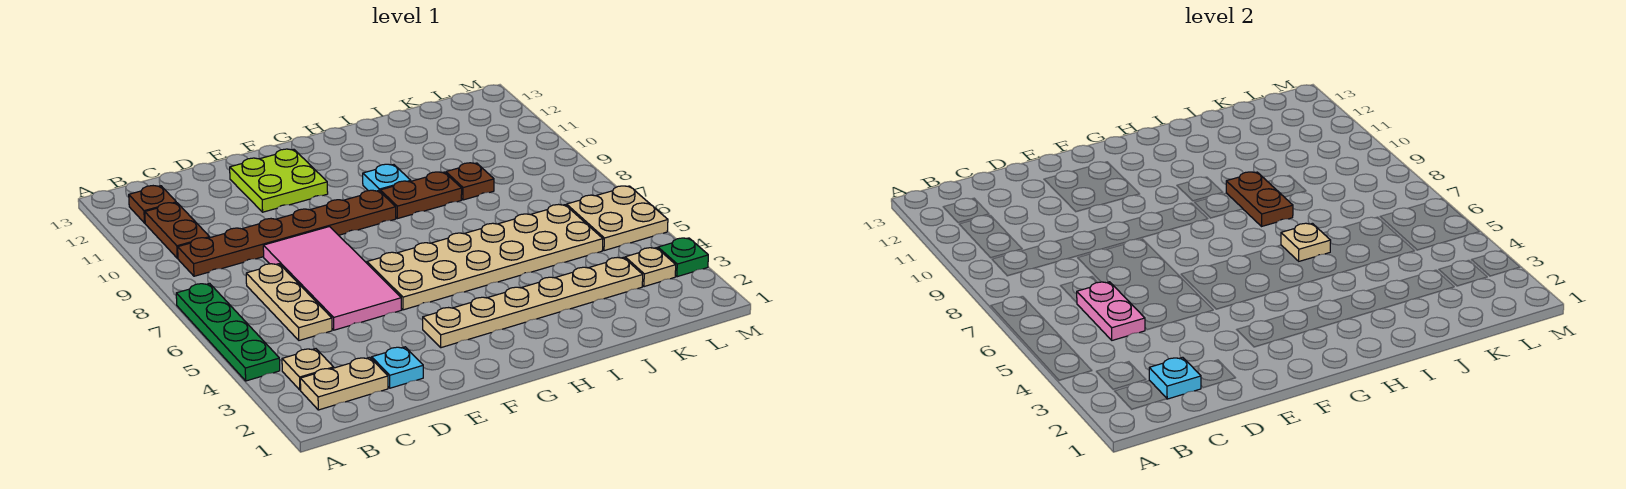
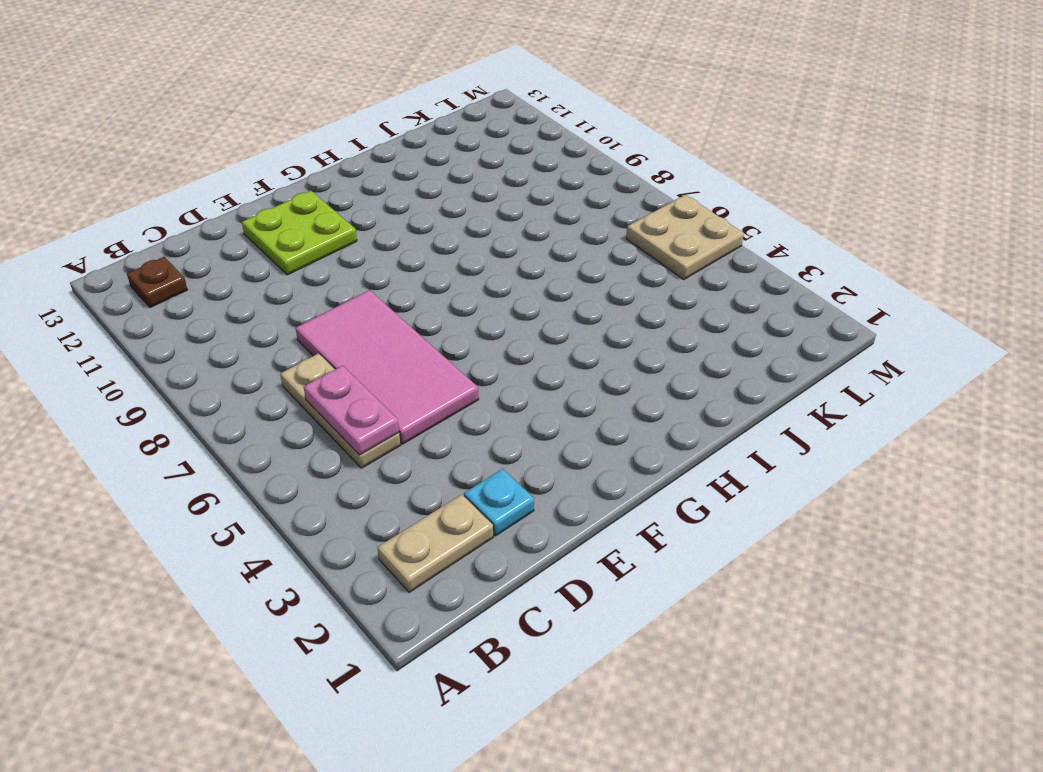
none -> green 1x4 plate [176,283,280,381]
none -> tan 1x1 plate [282,349,334,390]
none -> brown 1x6 plate [178,190,396,276]

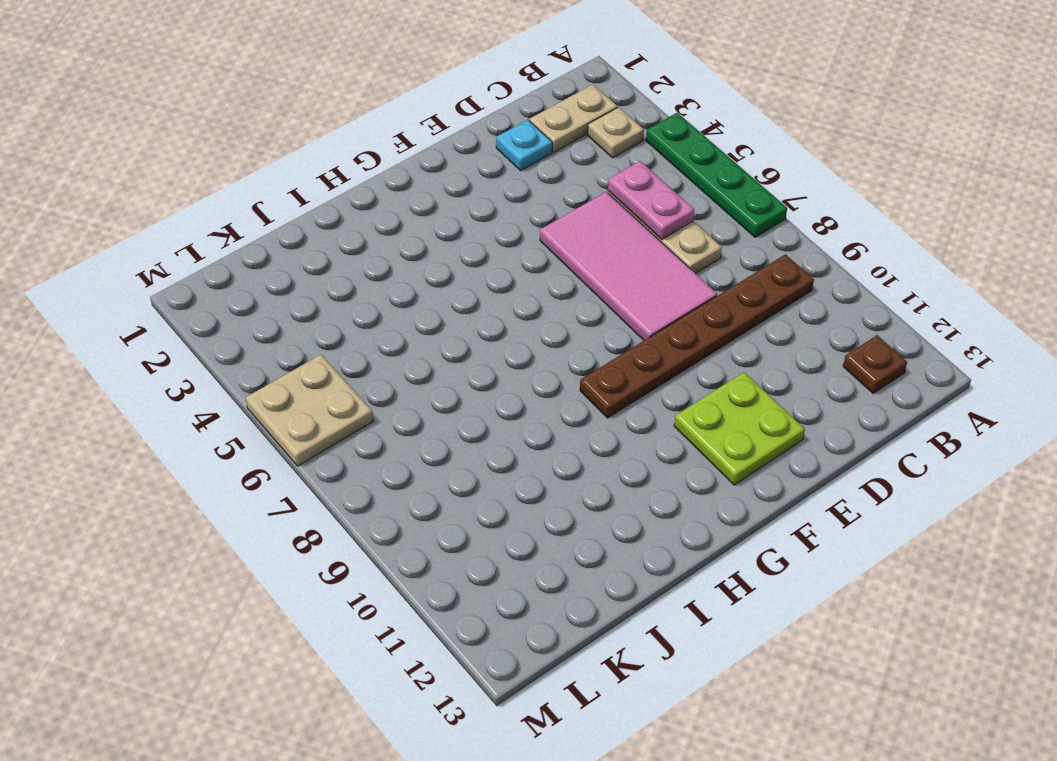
none -> brown 1x2 plate [145,203,210,258]
none -> tan 1x6 plate [423,257,643,348]
none -> tan 2x6 plate [367,204,603,310]

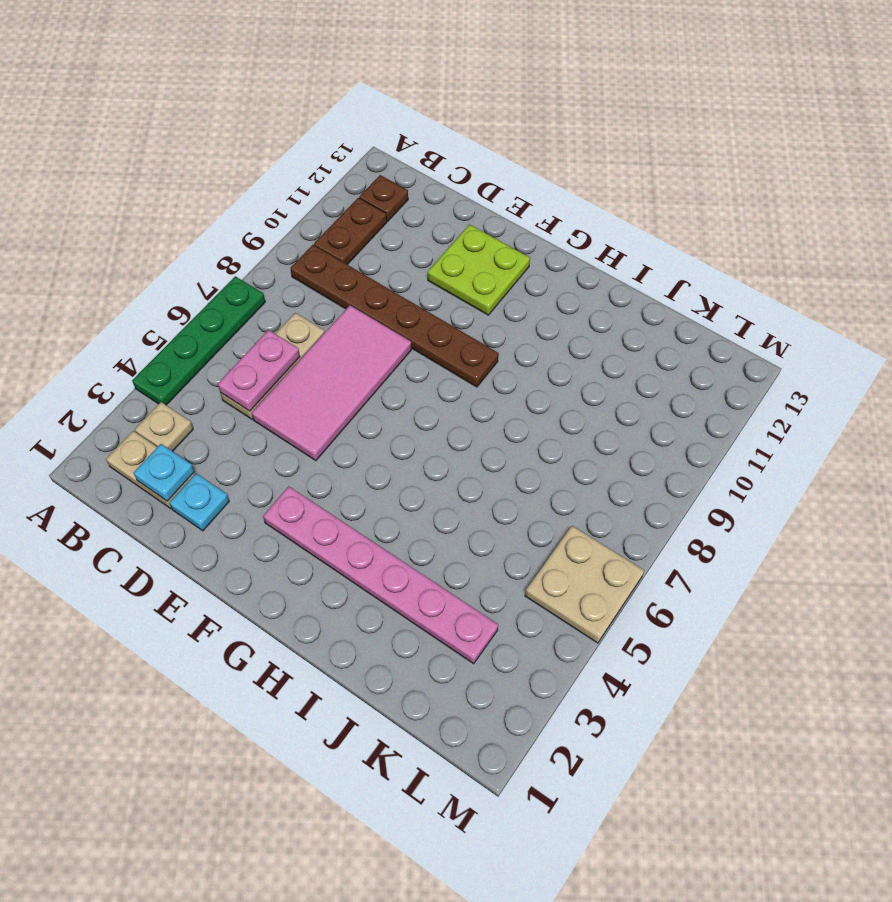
pink 1x6 plate [263,486,498,664] -> tan 1x6 plate [423,257,643,348]
none -> tan 2x6 plate [367,204,603,310]
none -> brown 1x2 plate [380,172,462,219]
none -> cyan 1x1 plate [363,164,411,191]

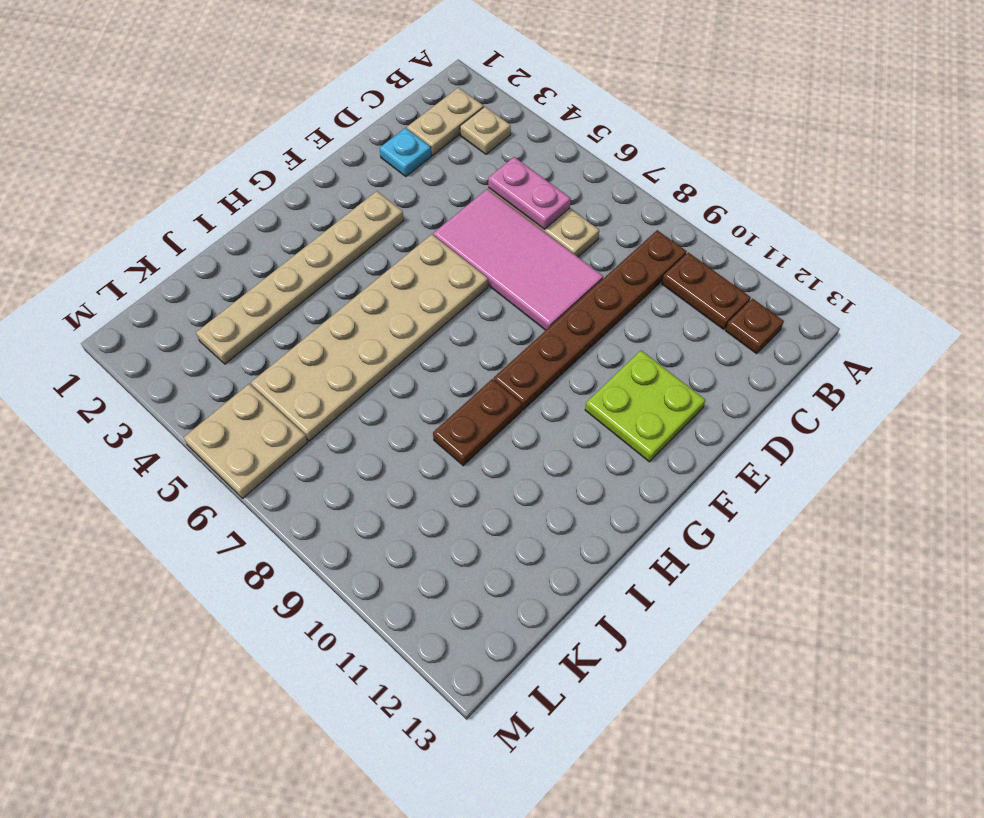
none -> green 1x4 plate [176,283,280,381]
none -> cyan 1x1 plate [363,164,411,191]
none -> brown 1x1 plate [446,163,494,200]

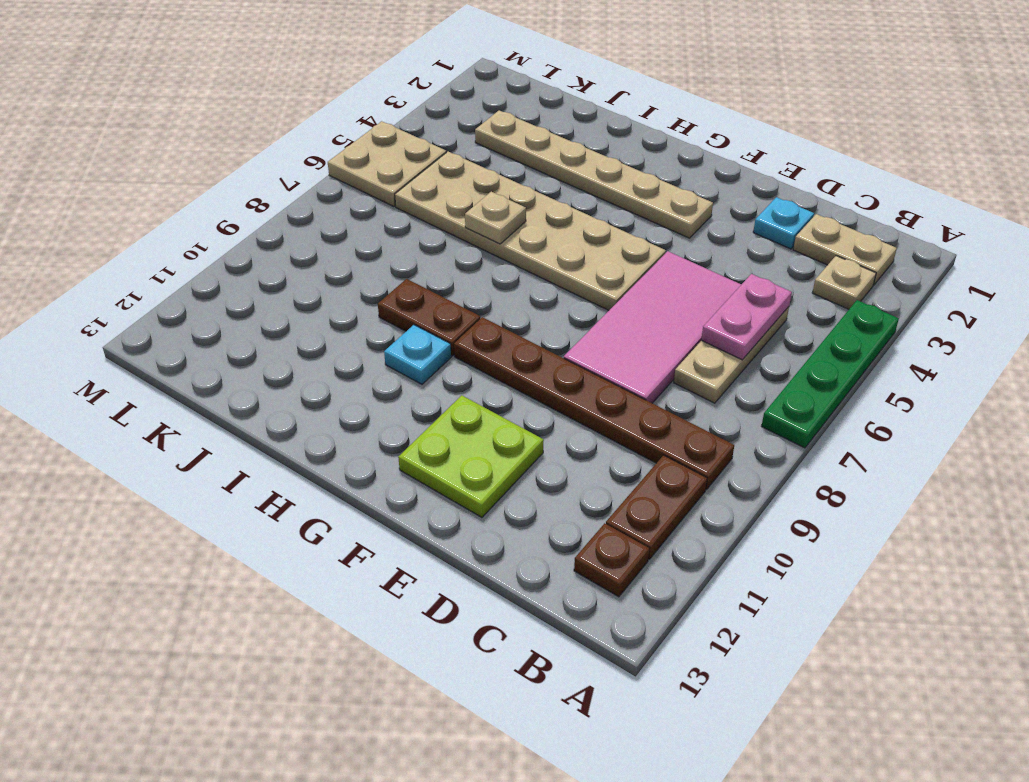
none -> brown 1x1 plate [446,163,494,200]
none -> tan 1x1 plate [625,248,676,287]
none -> green 1x1 plate [658,238,708,277]

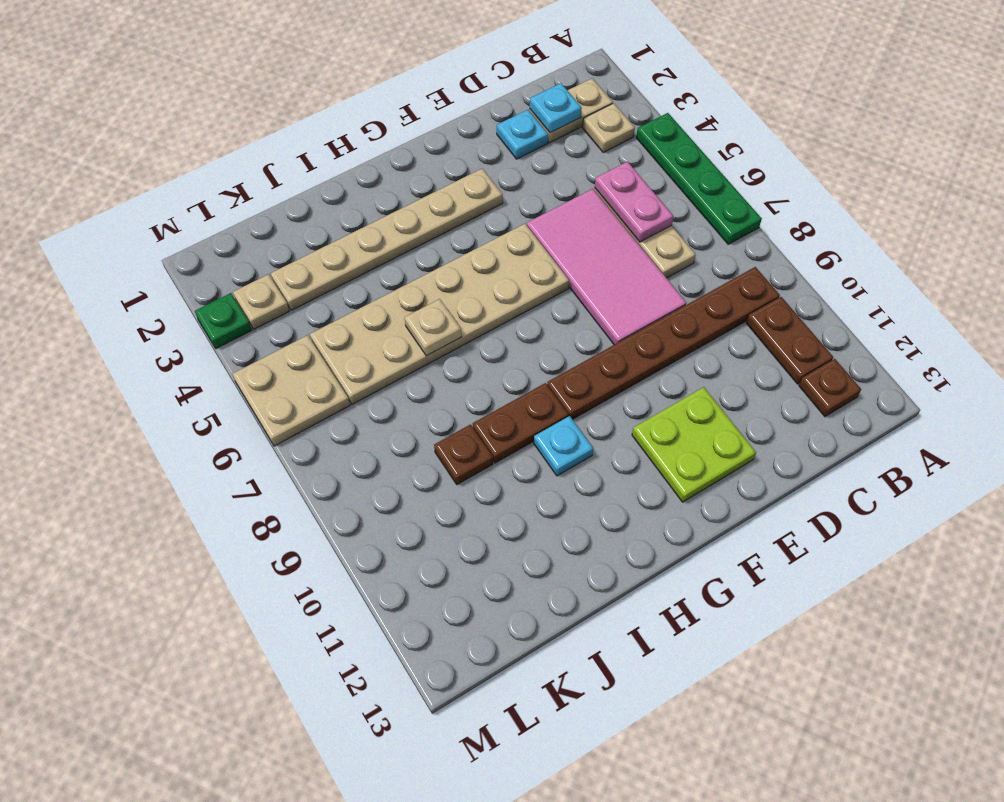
none -> brown 1x2 plate [1226,172,1293,227]

